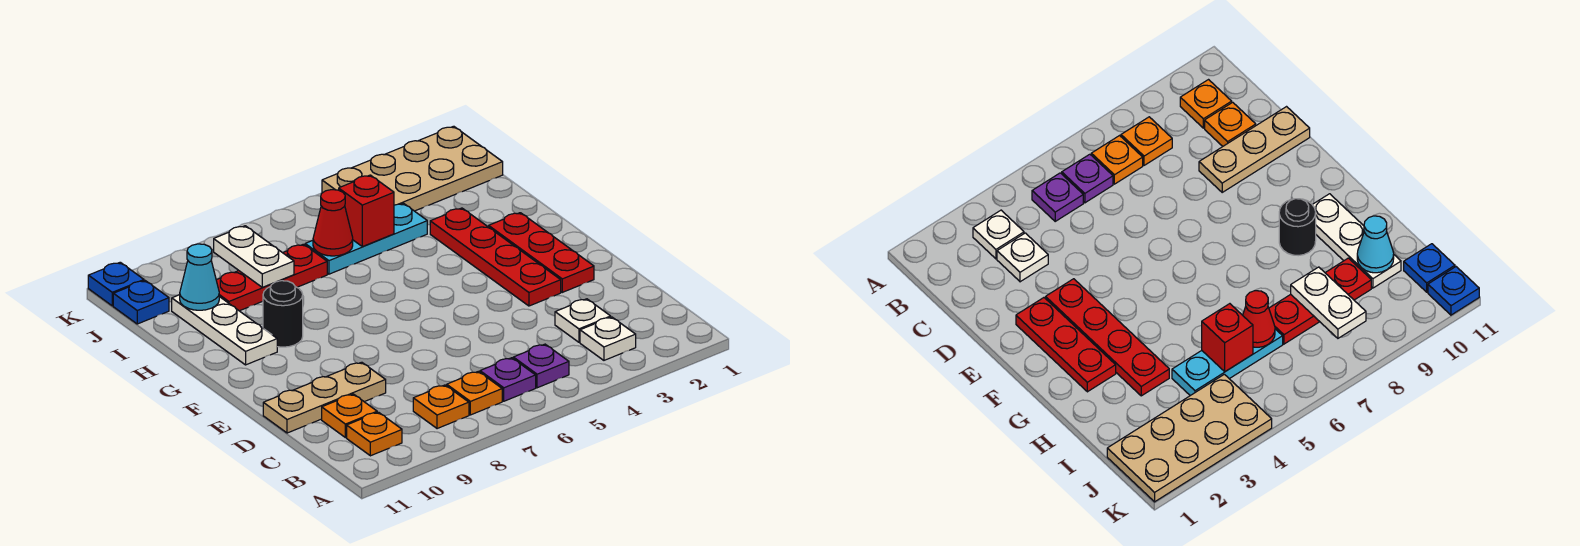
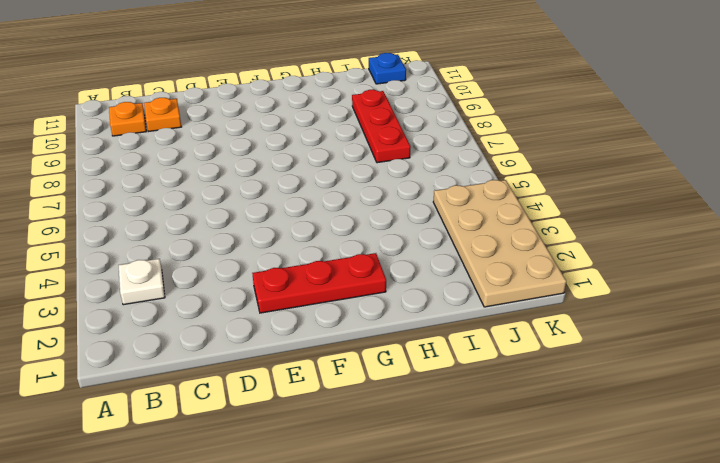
none -> purple 1x1 plate [513,344,569,388]
none -> purple 1x1 plate [480,358,536,401]
none -> orange 1x1 plate [447,371,502,415]

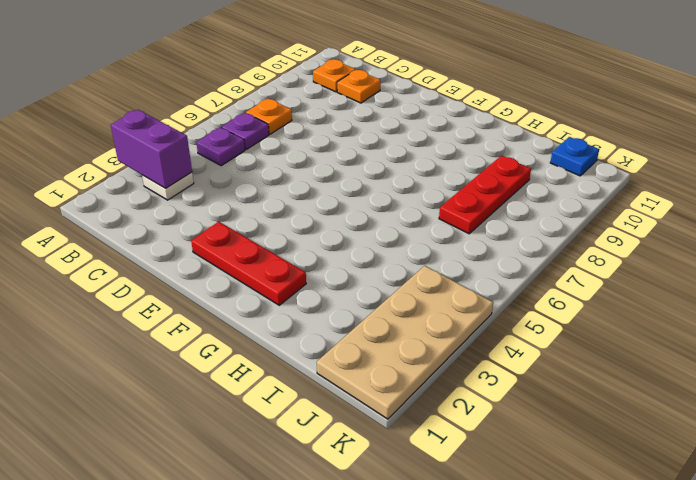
purple 1x2 brick [111,110,192,188] -> none
none -> orange 1x1 plate [413,385,469,429]
none -> white 1x1 plate [555,299,611,342]
none -> tan 1x3 plate [263,362,386,433]

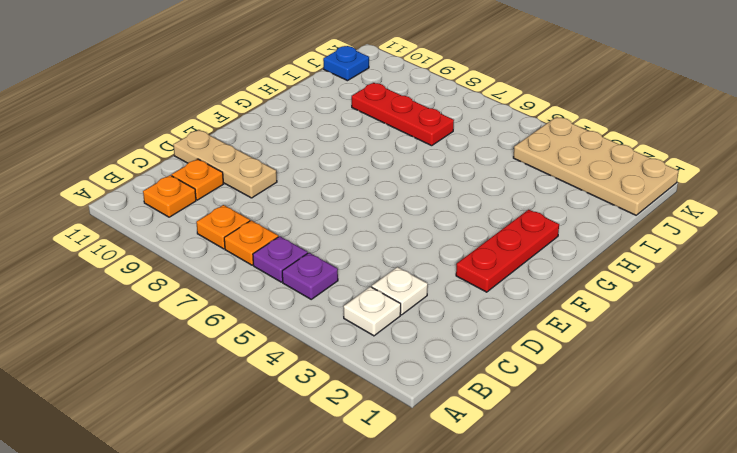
none -> red 1x4 plate [430,208,561,306]
none -> black 1x1 round brick [263,281,303,347]
none -> white 1x3 plate [172,295,277,365]

